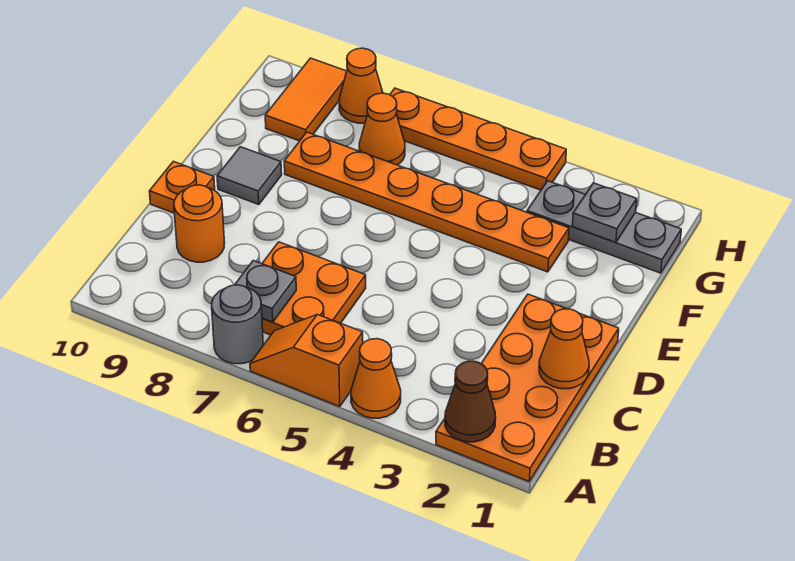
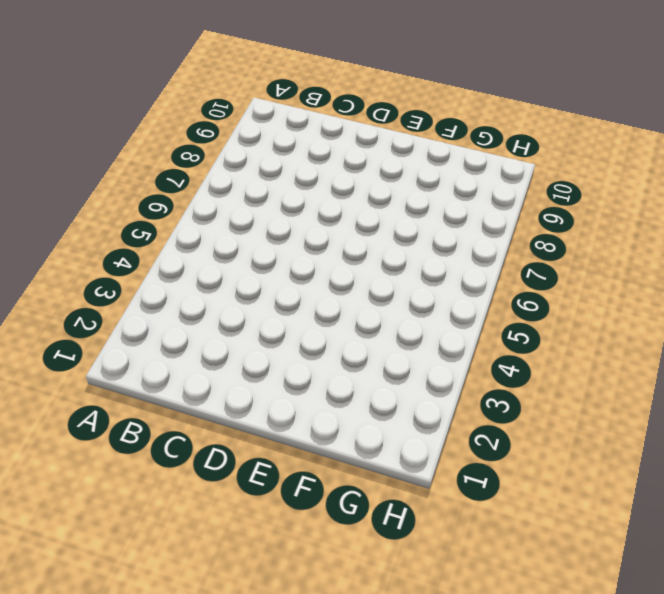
none -> orange 2x4 plate [436,294,619,481]
none -> orange 1x1 cone [351,339,401,418]
none -> orange 1x2 slope [250,314,363,407]

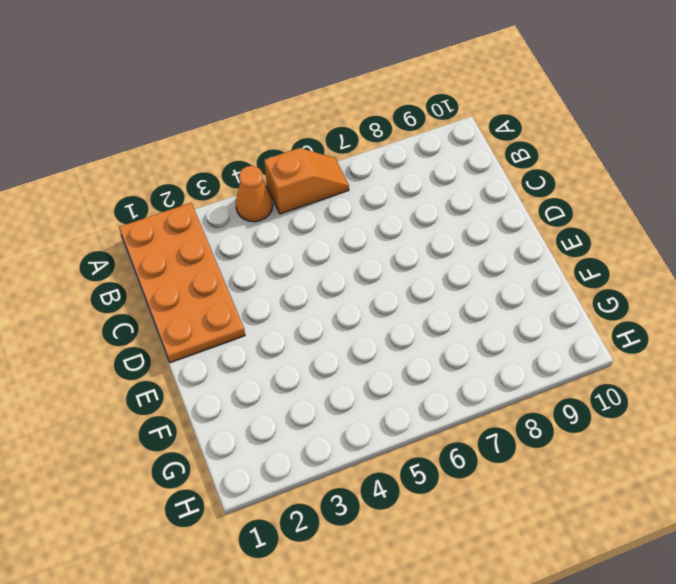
none -> grey 1x1 round brick [212,285,263,364]
none -> orange 2x2 plate [262,242,366,335]
none -> orange 1x1 round brick [174,185,225,262]

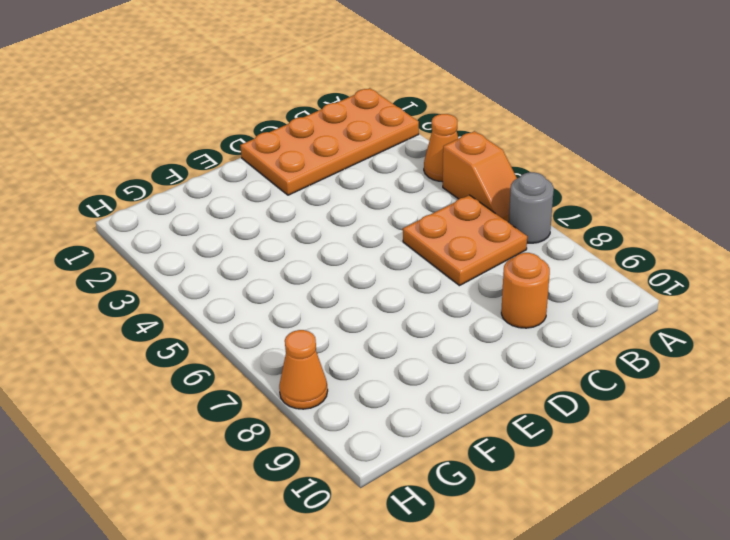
none -> orange 1x1 plate [149,161,215,213]
none -> grey 1x1 tile [217,147,282,205]
none -> orange 1x6 plate [284,132,569,272]

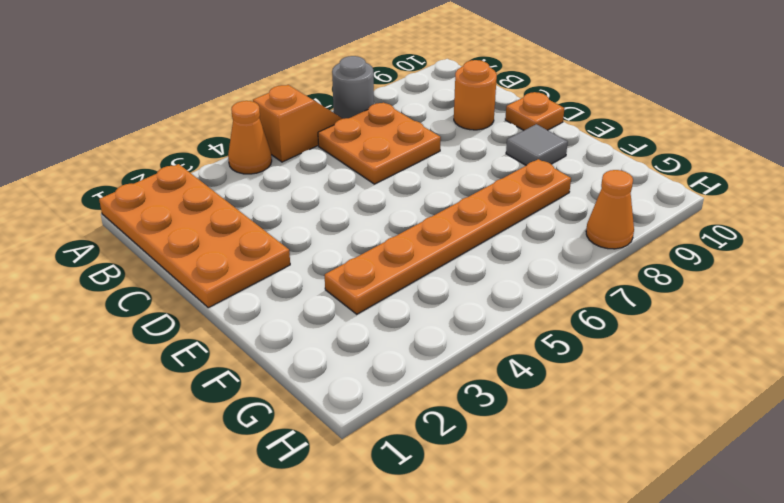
none -> grey 1x3 plate [527,181,681,273]
none -> orange 1x1 cone [359,93,405,165]
none -> orange 1x2 tile [265,58,347,141]

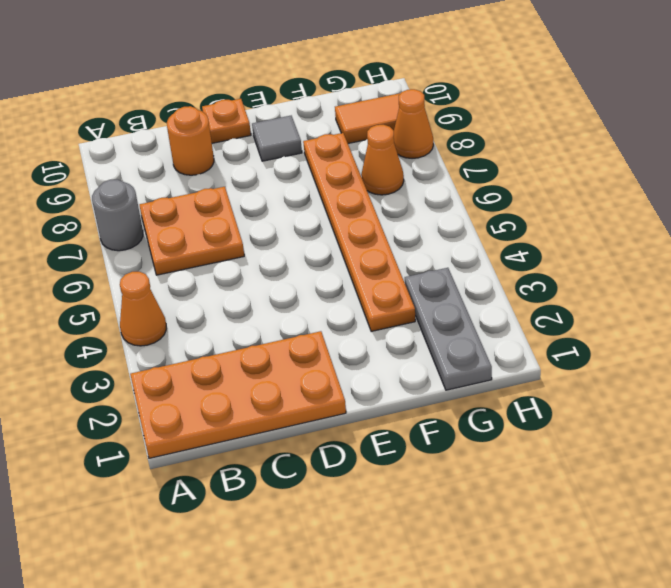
none -> orange 1x2 slope [250,314,363,407]
none -> orange 1x4 plate [390,88,566,190]
none -> brown 1x1 cone [445,361,496,442]

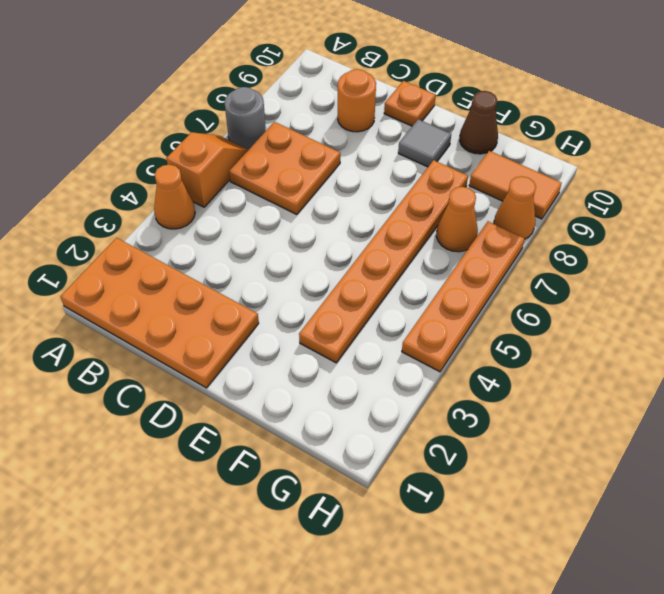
brown 1x1 cone [460,91,498,154] -> brown 1x1 cone moved to [445,361,496,442]
none -> grey 1x3 plate [527,181,681,273]
none -> grey 1x1 plate [235,260,296,322]
none -> orange 1x1 cone [539,309,589,389]

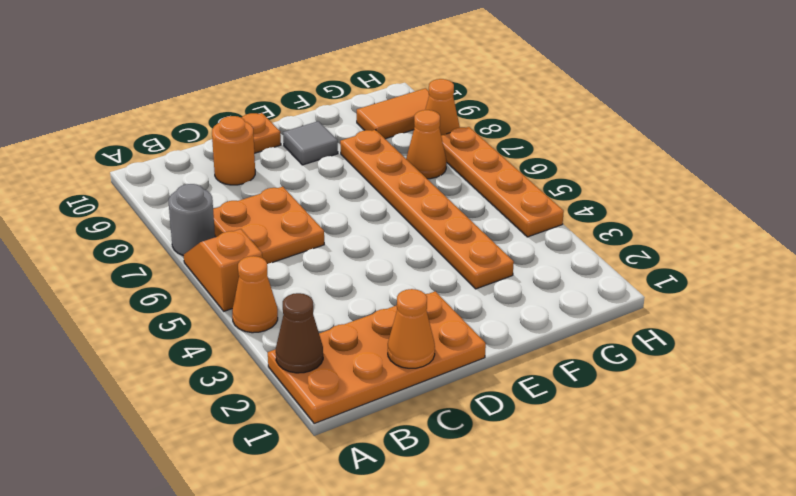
none -> grey 1x3 plate [527,181,681,273]
none -> grey 1x1 plate [235,260,296,322]
none -> grey 1x1 plate [572,183,637,242]

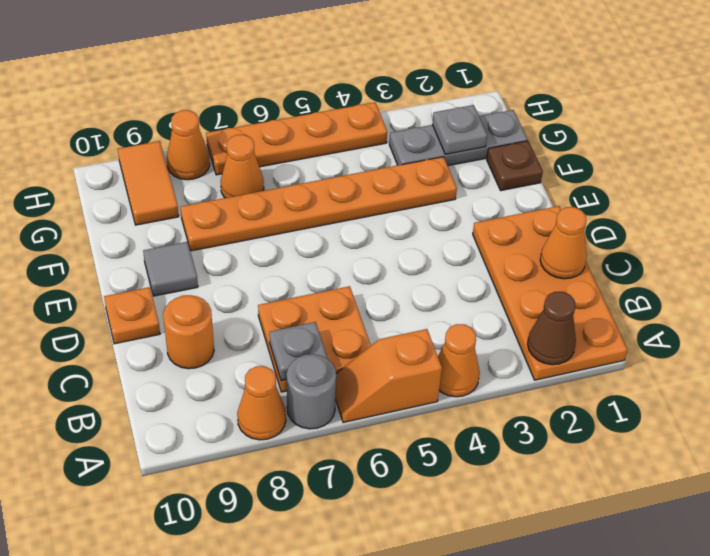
orange 1x1 cone [237,366,286,440] -> none
brown 1x1 plate [487,141,543,191] -> none

